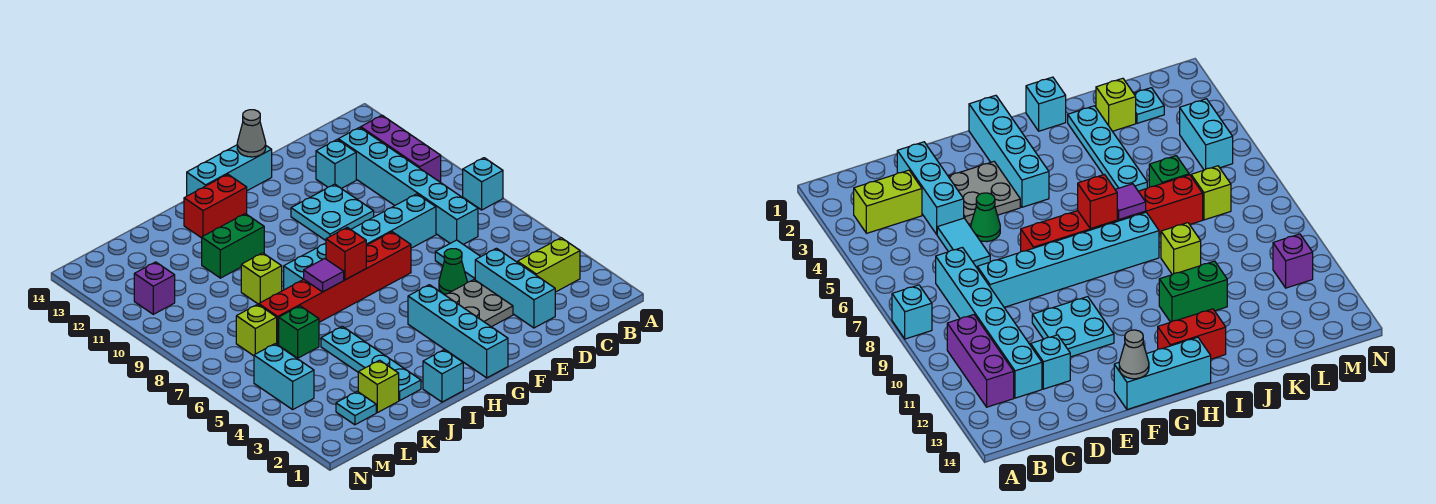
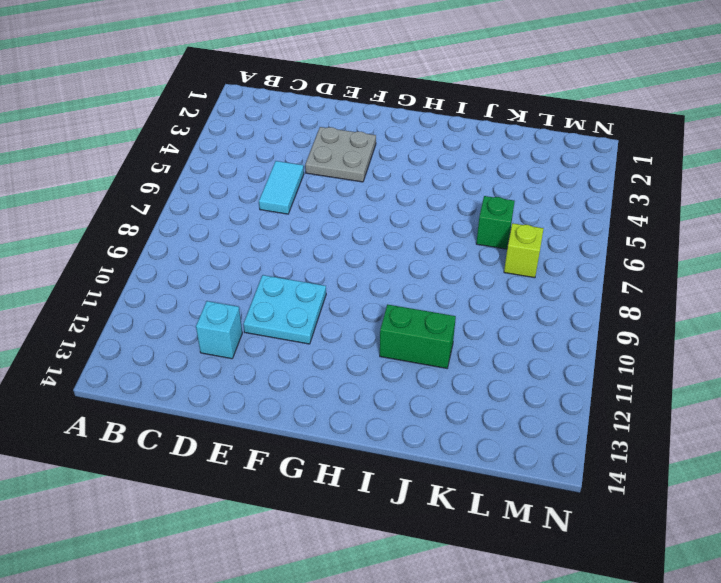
none -> cyan 1x1 brick [463,158,503,210]
none -> lime 1x2 brick [517,238,580,292]
none -> purple 1x3 brick [361,115,441,182]

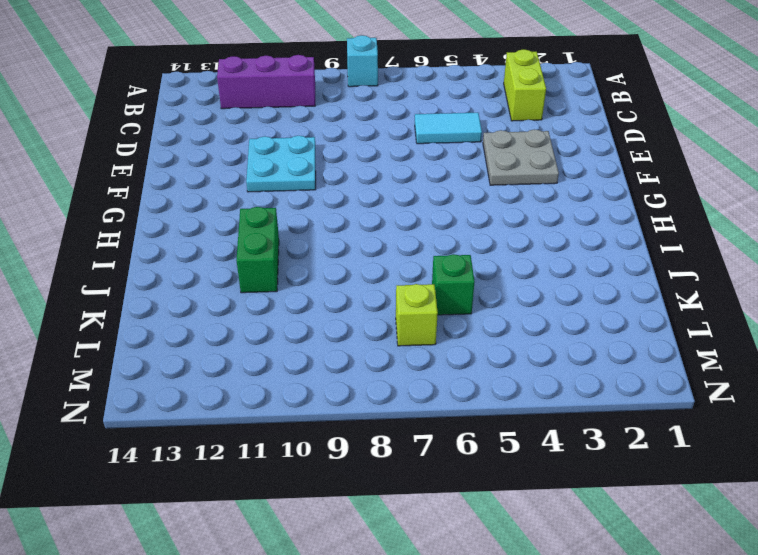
none -> cyan 1x6 brick [338,127,478,244]
none -> cyan 1x3 brick [475,248,555,328]
none -> cyan 1x6 brick [284,194,436,290]

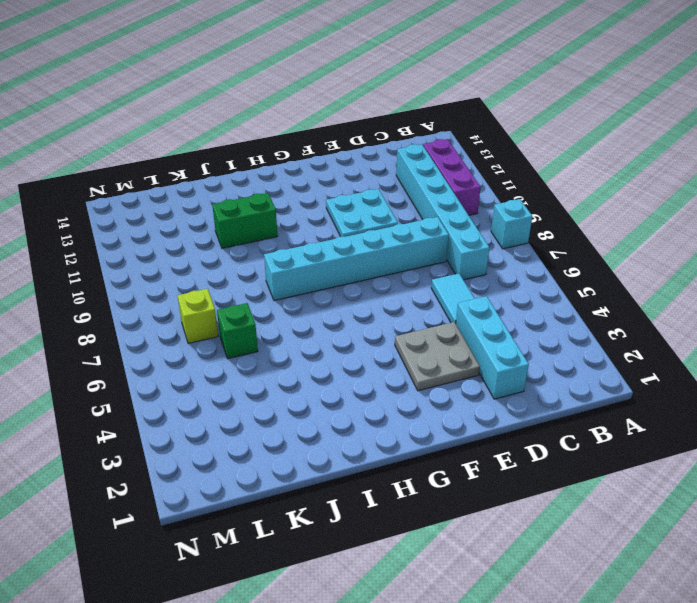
none -> lime 1x2 brick [517,238,580,292]
none -> cyan 1x1 brick [316,140,356,189]
none -> green 1x1 cone [439,249,467,294]

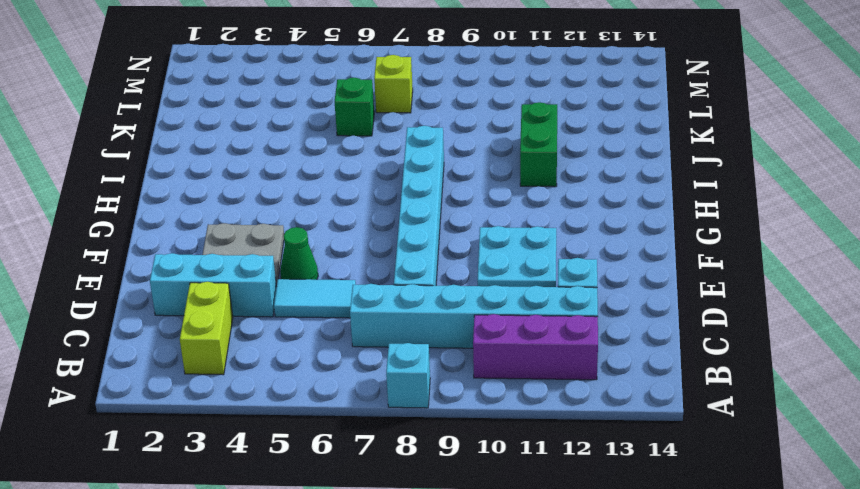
none -> red 1x6 brick [259,232,411,344]
none -> cyan 1x3 brick [187,145,272,196]
none -> cyan 1x4 brick [408,285,508,378]

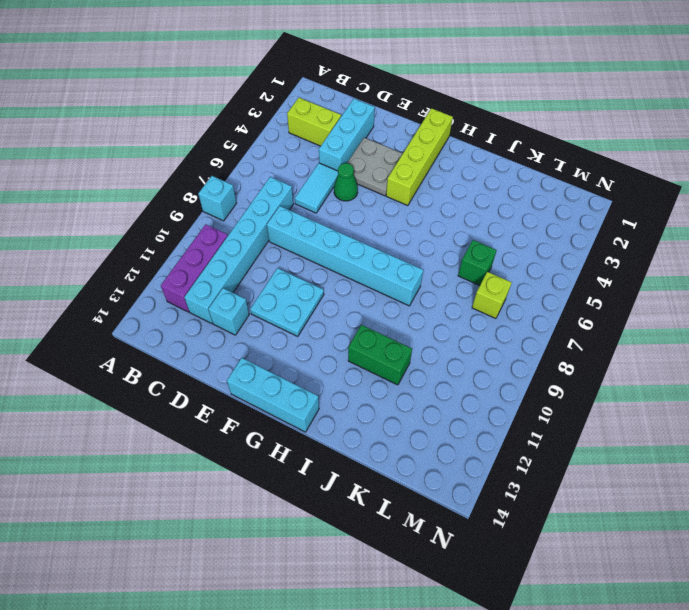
lime 1x4 brick [386,108,453,206] -> cyan 1x4 brick [408,285,508,378]
none -> red 1x6 brick [259,232,411,344]
none -> red 1x2 brick [184,174,247,238]
none -> cyan 1x1 brick [423,350,463,402]

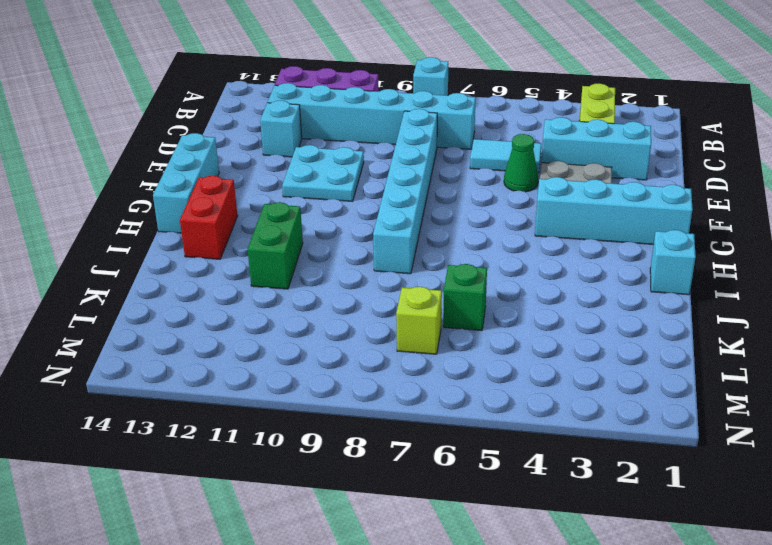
none -> red 1x6 brick [259,232,411,344]
none -> cyan 1x4 plate [321,326,421,400]
none -> lime 1x1 brick [241,253,282,304]

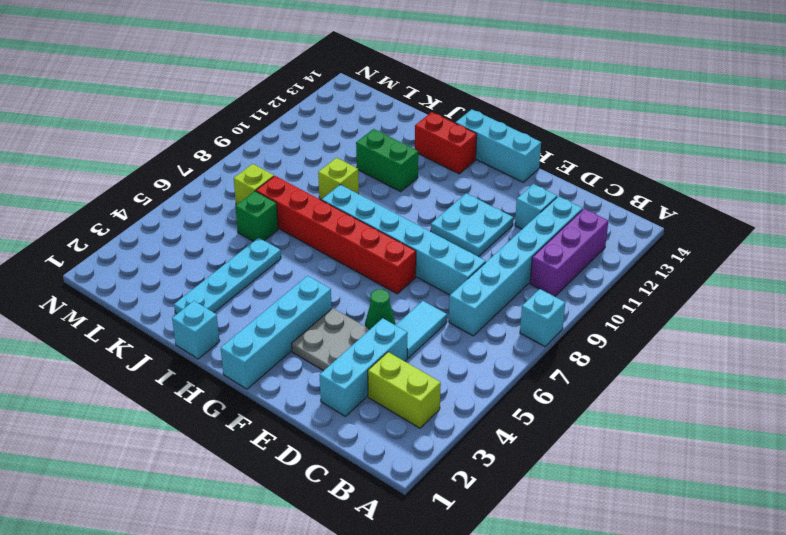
none -> lime 1x1 brick [358,360,399,413]
none -> cyan 1x1 plate [336,391,376,425]
none -> cyan 1x2 brick [254,344,314,409]

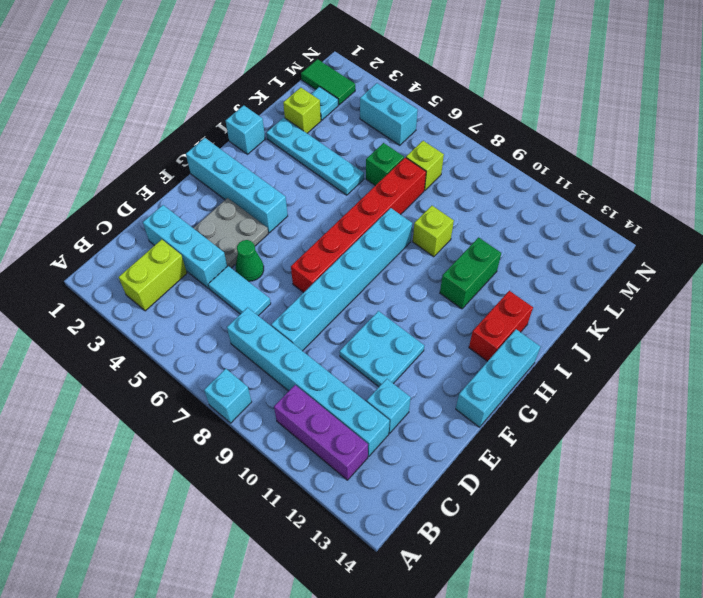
green 1x2 tile [301,59,355,105] -> none
none -> purple 1x1 brick [134,262,175,314]
none -> grey 1x1 cone [237,110,266,157]
none -> red 1x1 brick [326,227,367,280]

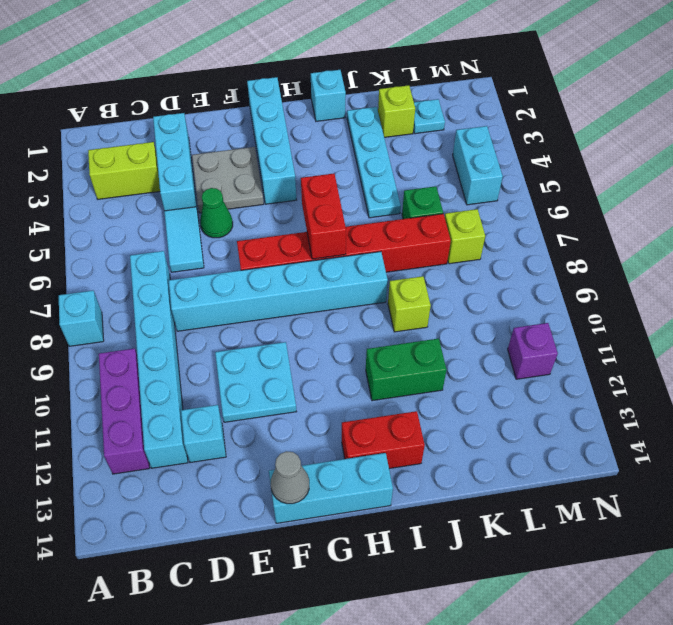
red 1x2 brick [301,174,346,259] -> red 1x1 brick [326,227,367,280]
none -> purple 1x1 tile [304,259,344,292]

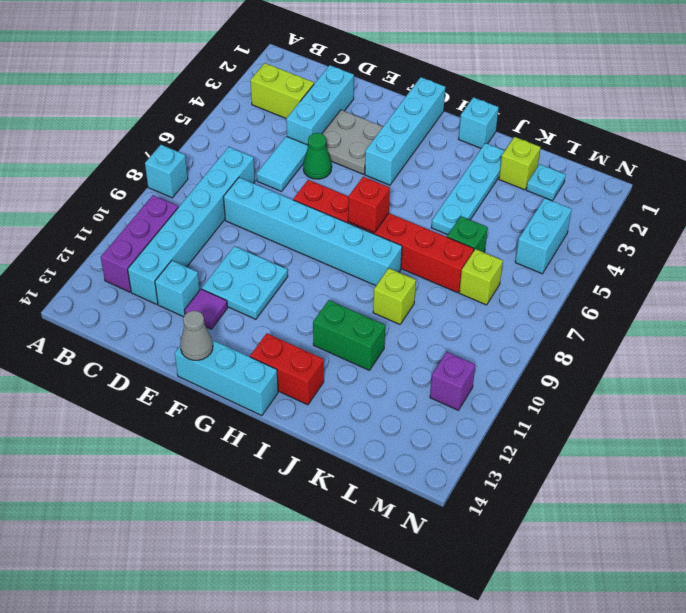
purple 1x1 tile [184,289,228,329] -> purple 1x1 tile moved to [304,259,344,292]

